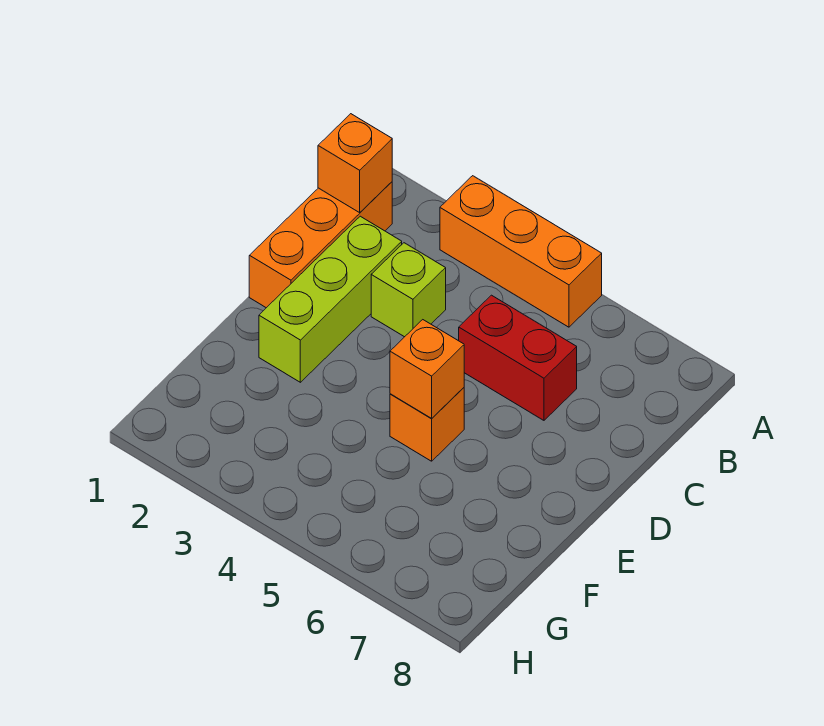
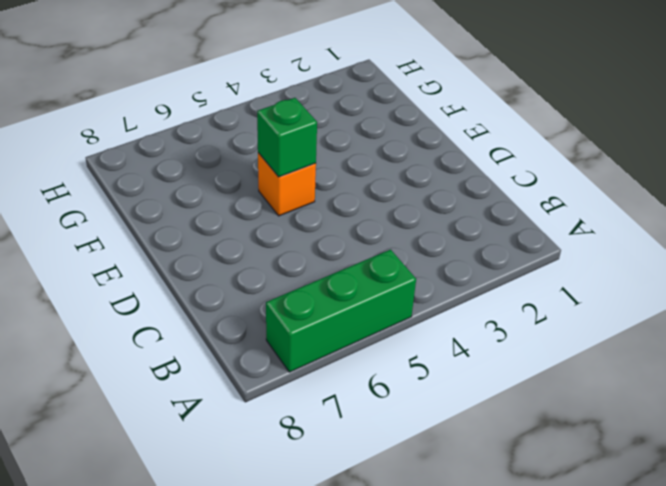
green 1x3 brick [266,250,416,372] -> orange 1x3 brick [440,176,602,327]
green 1x1 brick [257,98,317,177] -> orange 1x1 brick [390,320,464,419]
none -> orange 1x3 brick [249,182,392,308]
none -> lime 1x3 brick [259,216,402,382]

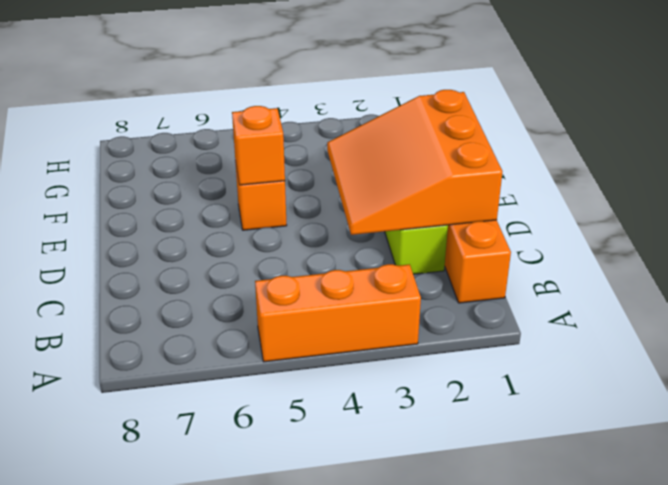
orange 3x3 slope [327,90,503,235] -> none
none -> lime 1x1 brick [371,243,446,337]
none -> red 1x2 brick [459,295,577,420]

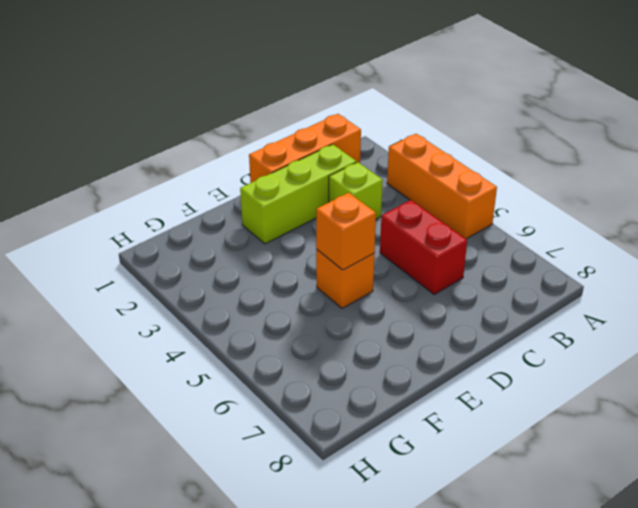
none -> orange 1x1 brick [318,114,392,213]

